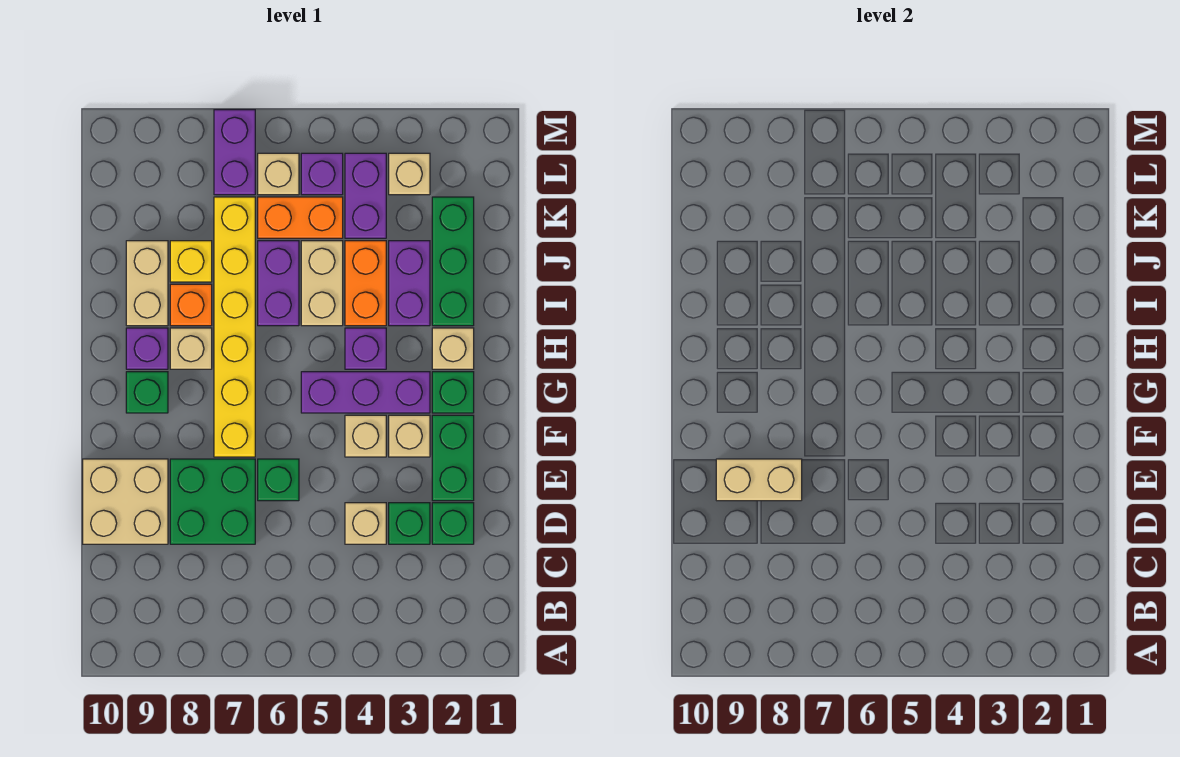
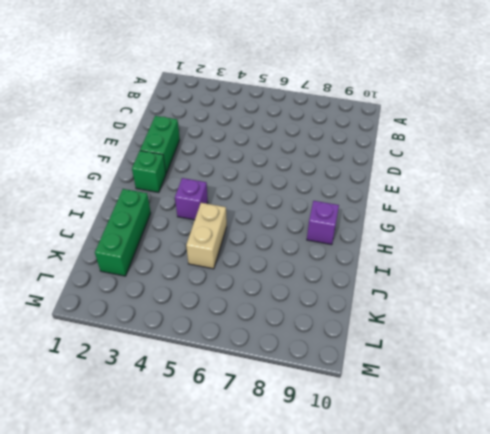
none -> green 1x1 brick [432,503,474,544]
none -> green 1x1 brick [389,503,430,544]
none -> tan 1x1 brick [345,503,386,544]
none -> green 2x2 brick [170,459,255,544]

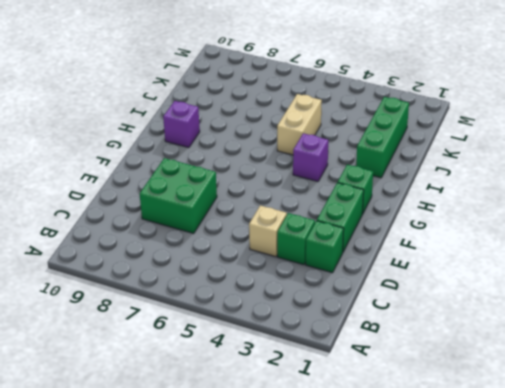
none -> tan 2x2 brick [83,459,168,544]
none -> green 1x1 brick [258,459,299,501]
none -> tan 1x1 brick [389,415,430,457]
none -> tan 1x1 brick [345,415,386,457]

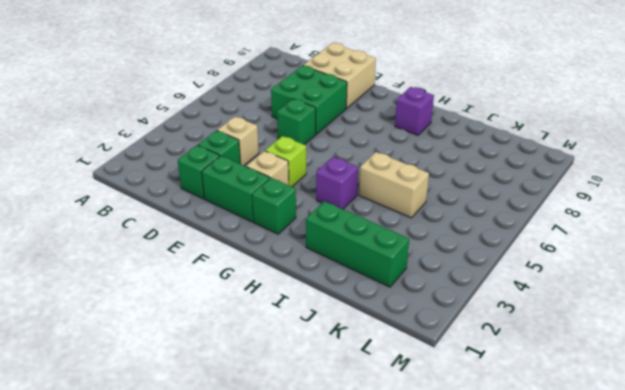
lime 1x1 brick [265,136,306,187] -> tan 1x1 brick [345,415,386,457]
none -> yellow 1x6 brick [214,197,255,457]
none -> purple 1x3 brick [301,372,430,413]
none -> green 1x1 brick [126,372,168,413]
none -> tan 1x1 brick [432,328,474,369]

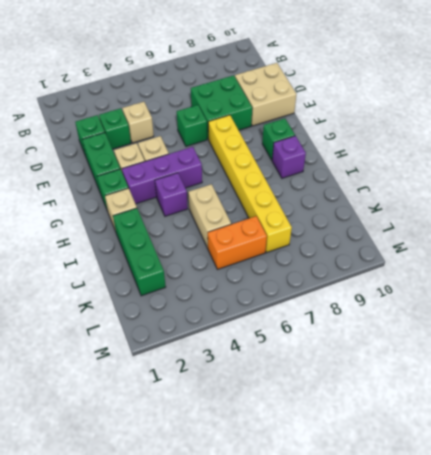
none -> tan 1x1 brick [170,328,212,369]
none -> purple 1x2 brick [389,241,430,326]
none -> orange 1x2 brick [345,241,386,326]
none -> purple 1x2 brick [258,241,299,326]

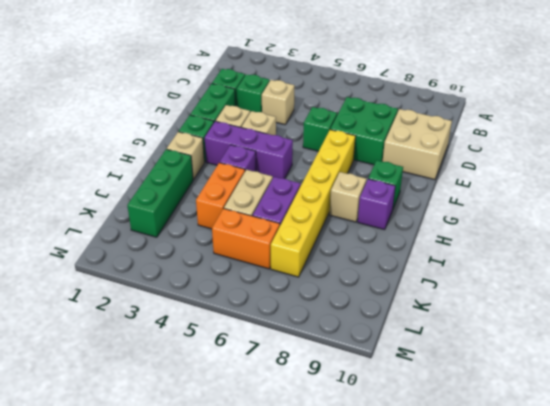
none -> purple 1x2 brick [389,241,430,326]
none -> orange 1x1 brick [170,284,212,326]
none -> tan 1x2 brick [126,241,168,326]
none -> yellow 1x1 brick [170,241,212,282]

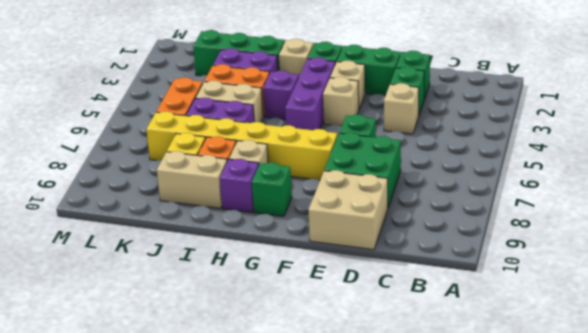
none -> purple 1x2 brick [345,153,386,238]
none -> tan 1x1 brick [389,153,430,195]
none -> purple 1x1 brick [301,153,343,195]
none -> tan 1x1 brick [258,153,299,195]

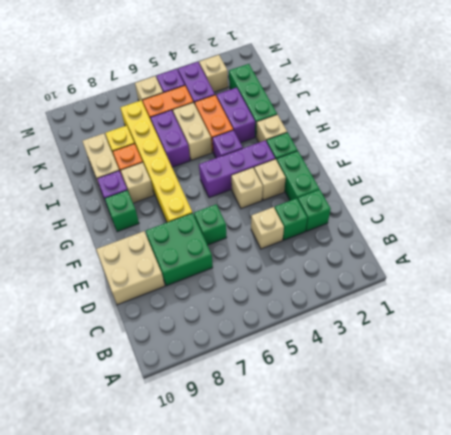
none -> purple 1x2 brick [214,110,255,195]
none -> tan 1x2 brick [716,459,802,501]

